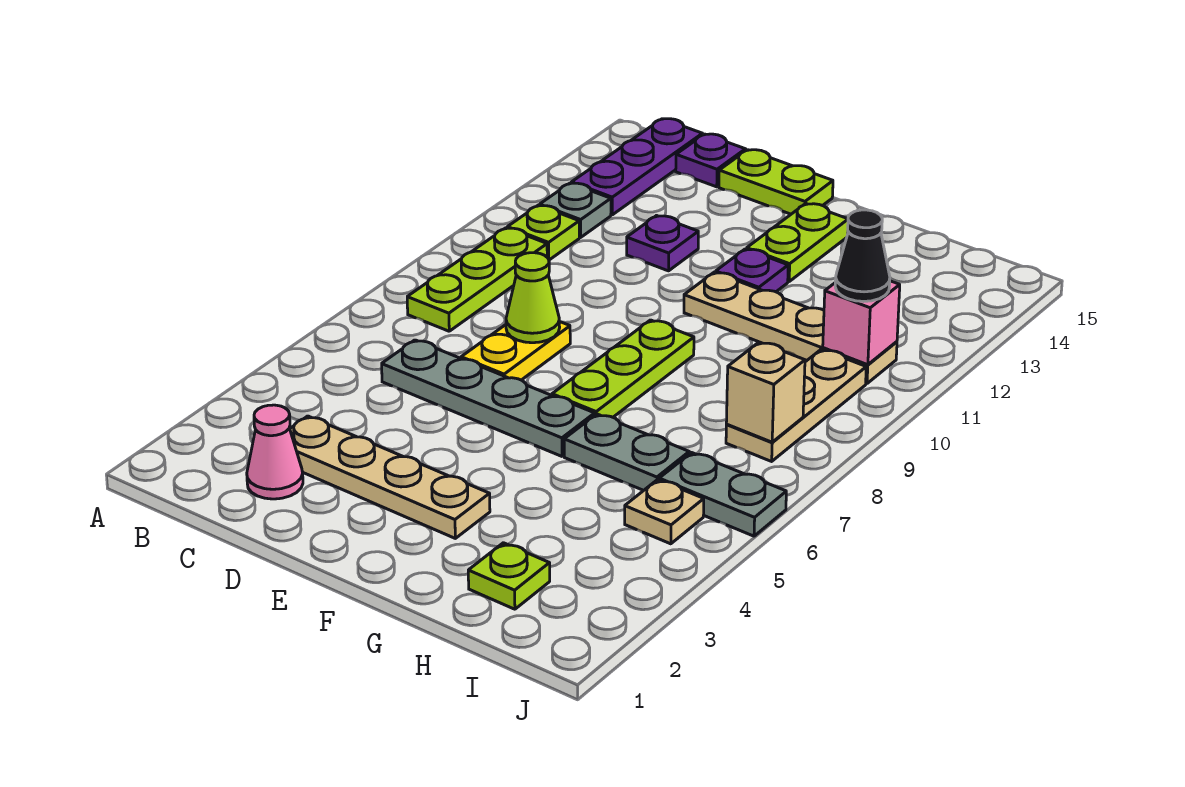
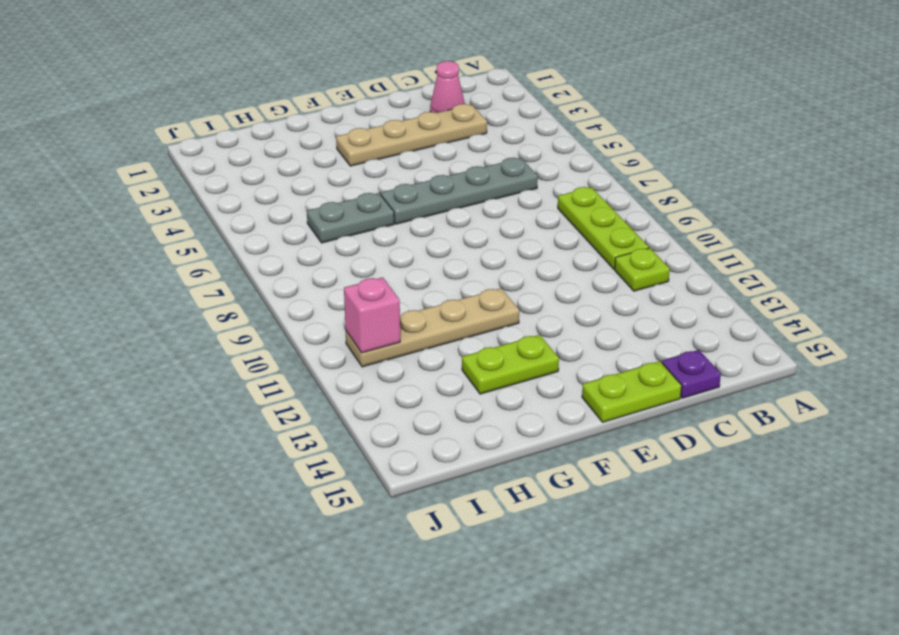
lime 1x2 plate [462,335,559,394] -> lime 1x2 plate turned to [747,204,848,282]
none -> grey 1x1 plate [540,183,611,237]
none -> purple 1x3 plate [571,119,703,215]
none -> yellow 1x2 plate [461,321,570,380]

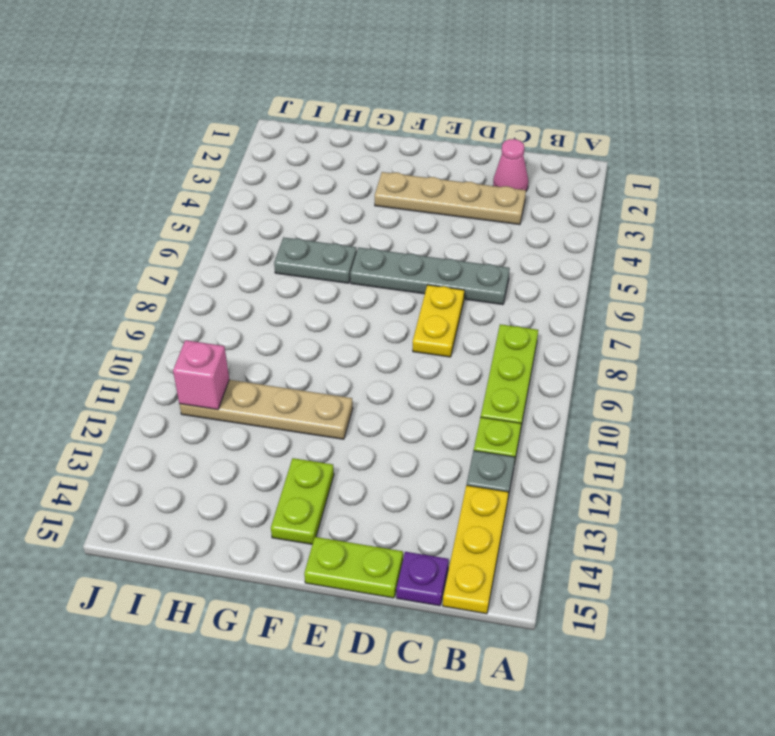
yellow 1x3 plate [443,485,508,614] -> purple 1x3 plate [571,119,703,215]
none -> purple 1x1 plate [627,216,698,271]
none -> lime 1x3 plate [552,320,694,417]
none -> purple 1x1 plate [716,249,788,292]

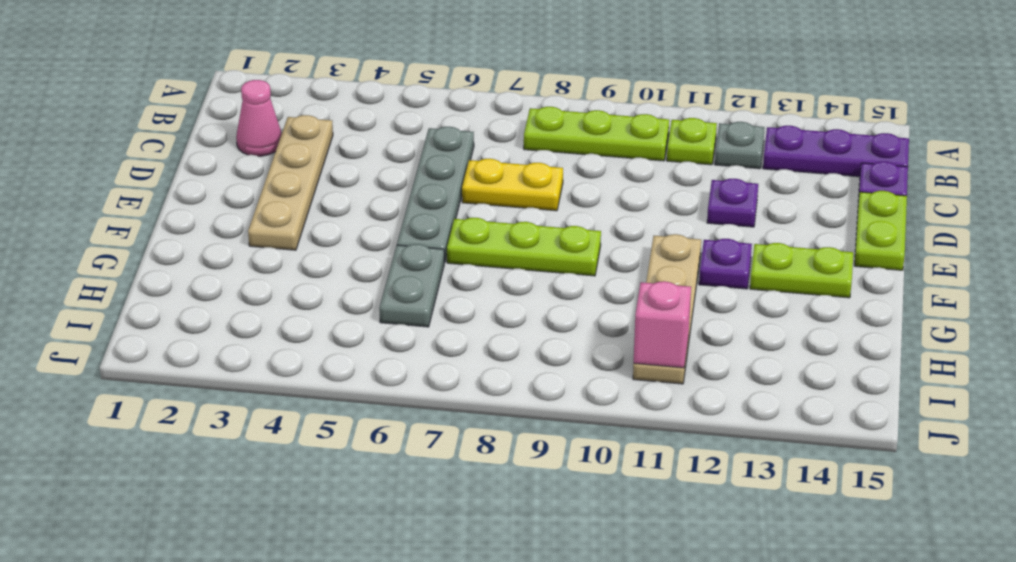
none -> lime 1x1 plate [468,543,550,609]
none -> tan 1x1 plate [625,480,704,544]
none -> grey 1x2 plate [659,453,786,536]

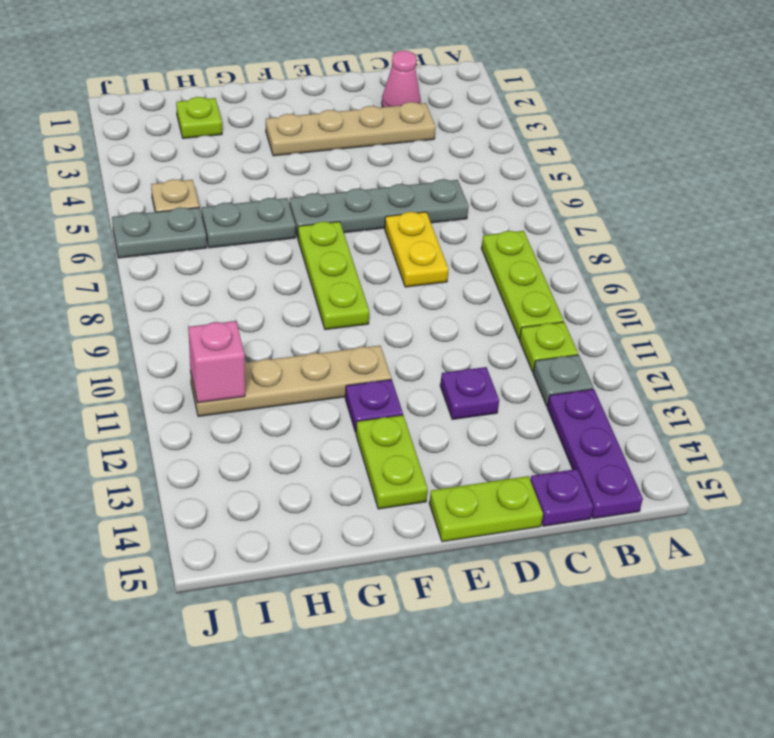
none -> tan 1x3 plate [726,349,866,461]
none -> lime 1x1 cone [506,253,560,343]
none -> tan 1x1 brick [726,342,805,442]

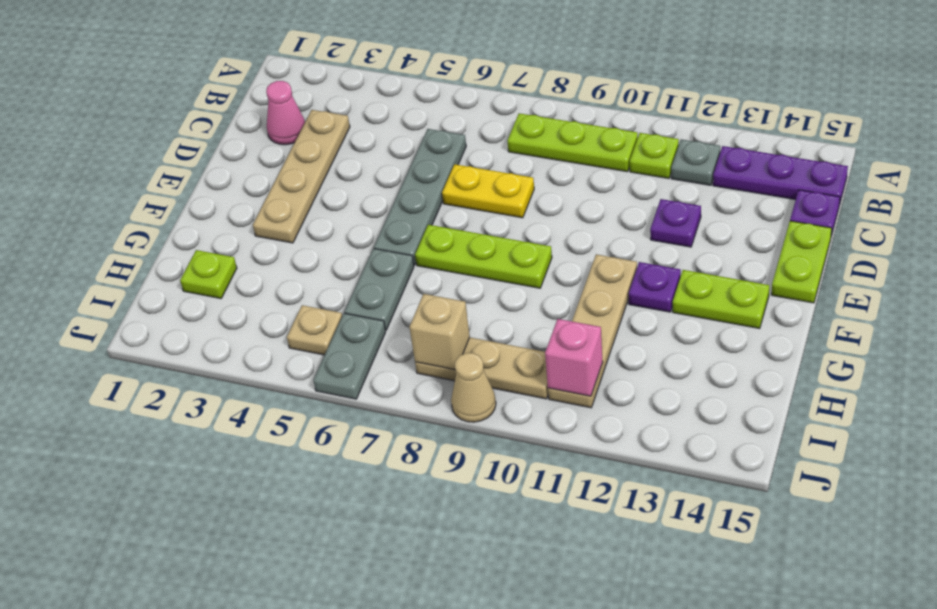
tan 1x1 cone [451,353,496,422] -> none
none -> lime 1x1 cone [506,253,560,343]
none -> black 1x1 cone [835,210,890,302]

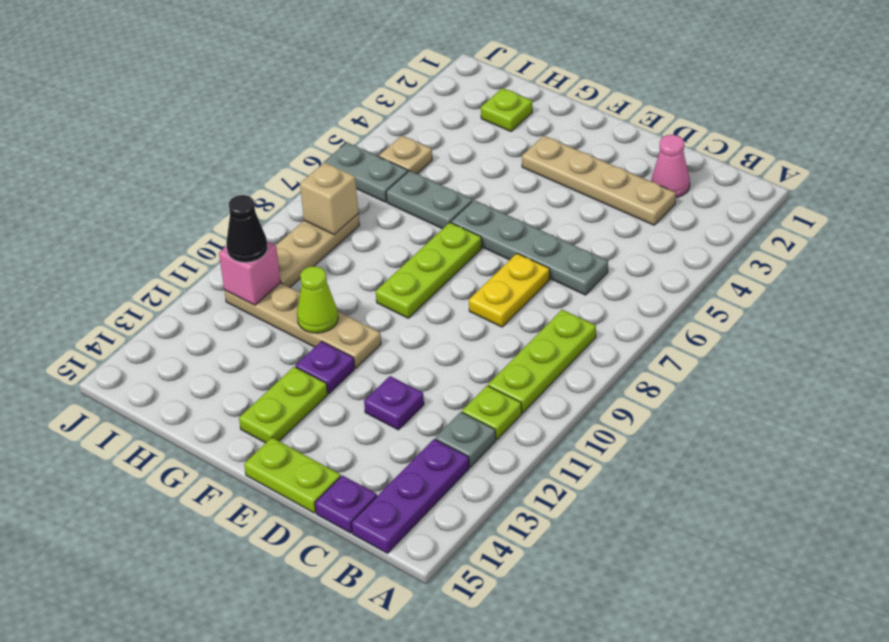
lime 1x1 cone [297,266,338,333] -> lime 1x1 cone moved to [506,253,560,343]

